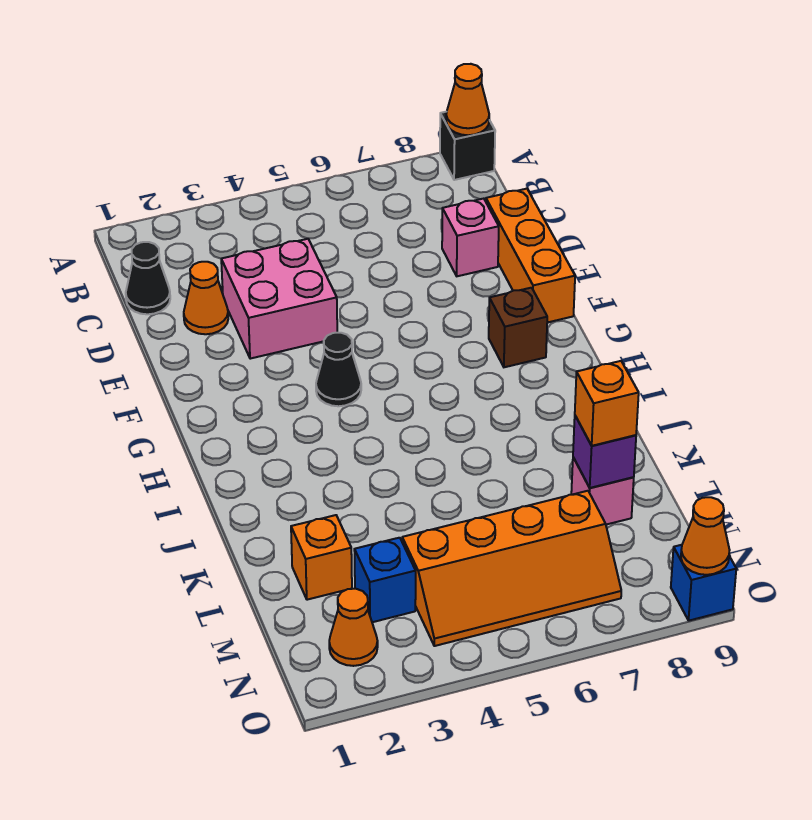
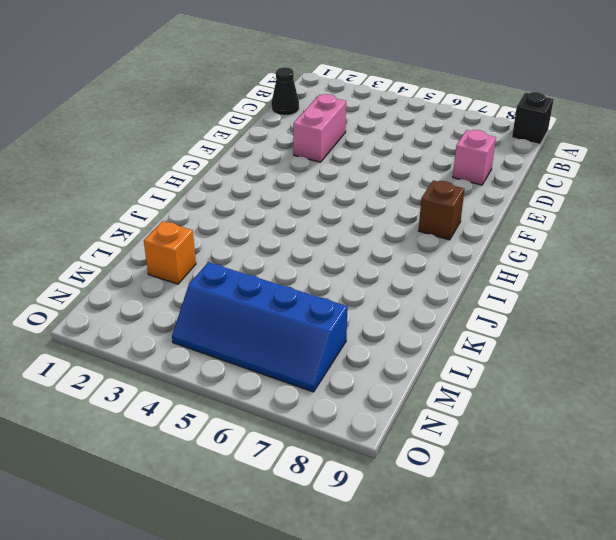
pink 1x2 brick [293,94,346,162] -> pink 2x2 brick [221,239,337,359]
blue 2x4 slope [172,262,348,392] -> orange 2x4 slope [402,491,621,646]
none -> orange 1x1 cone [184,262,228,334]
none -> orange 1x3 brick [486,189,575,323]
none -> black 1x1 cone [316,333,361,406]

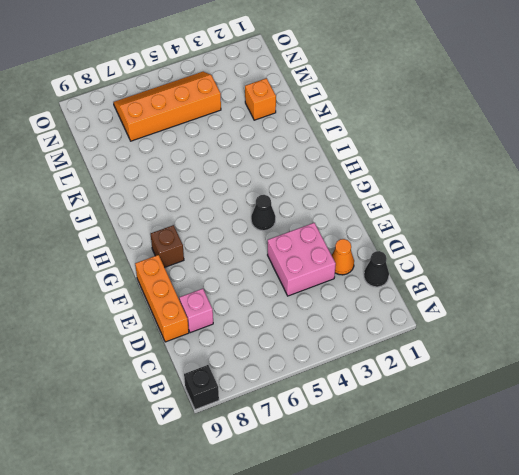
none -> pink 1x1 brick [571,458,634,525]
none -> blue 1x1 brick [354,538,416,622]
none -> orange 1x1 cone [329,589,378,666]

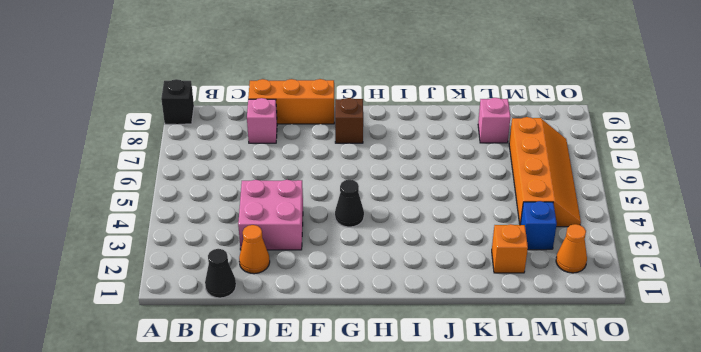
none -> blue 1x1 brick [671,545,736,621]
none -> orange 1x1 cone [446,64,489,135]
none -> purple 1x1 brick [573,416,636,488]

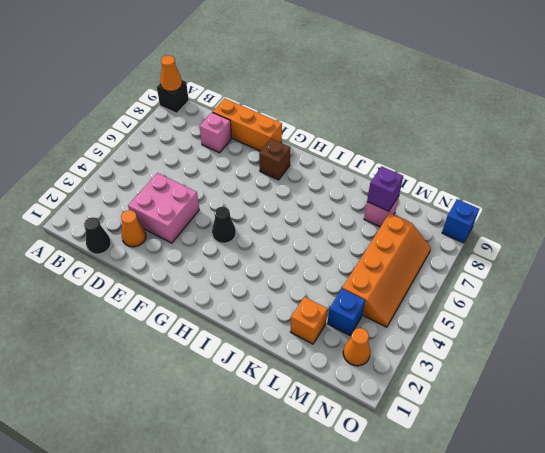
none -> orange 1x1 cone [681,497,729,575]
none -> orange 1x1 brick [575,361,639,446]

